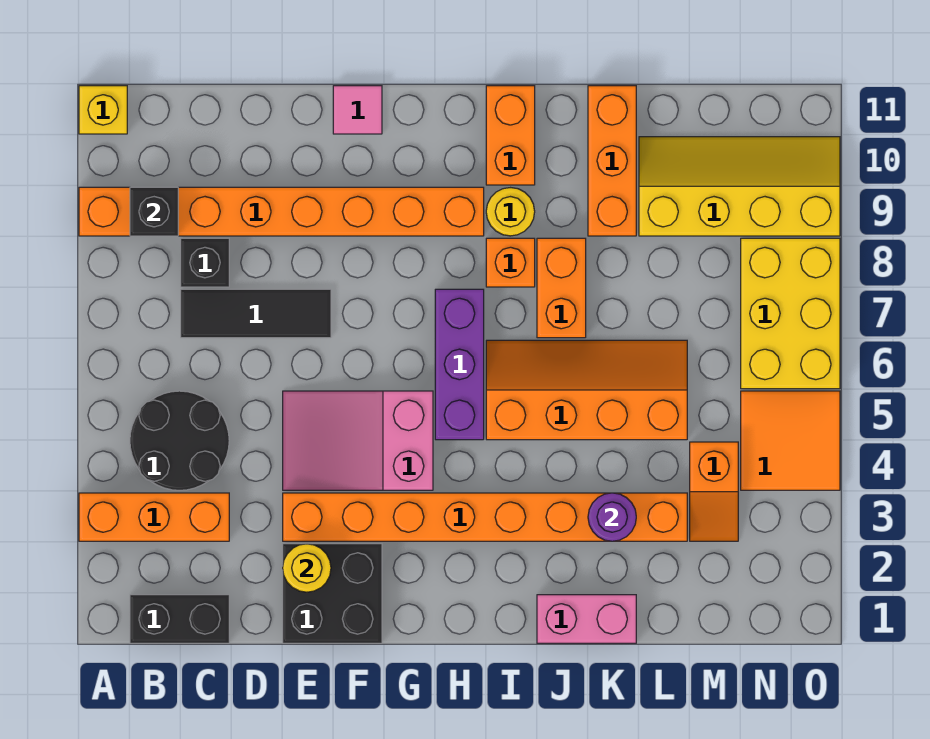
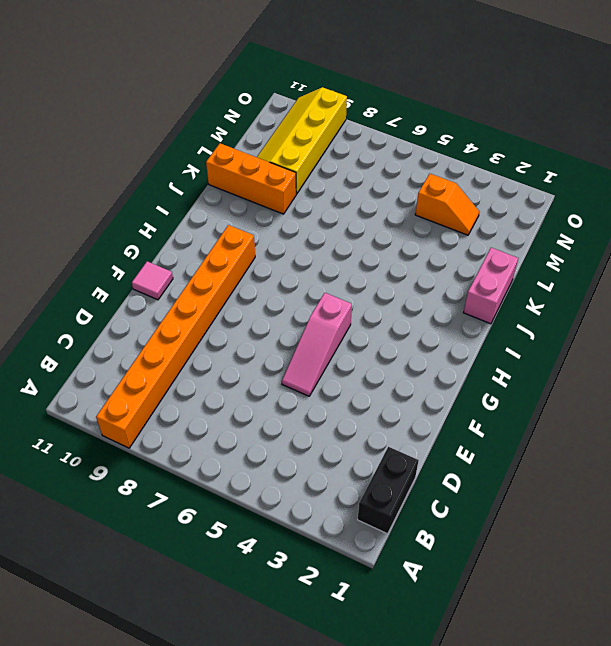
pink 1x3 slope [282,293,352,396] -> pink 2x3 slope [283,391,433,490]
none -> orange 1x3 brick [79,493,229,541]
none -> yellow 1x1 brick [79,86,127,134]
none -> black 2x2 round brick [130,391,229,490]

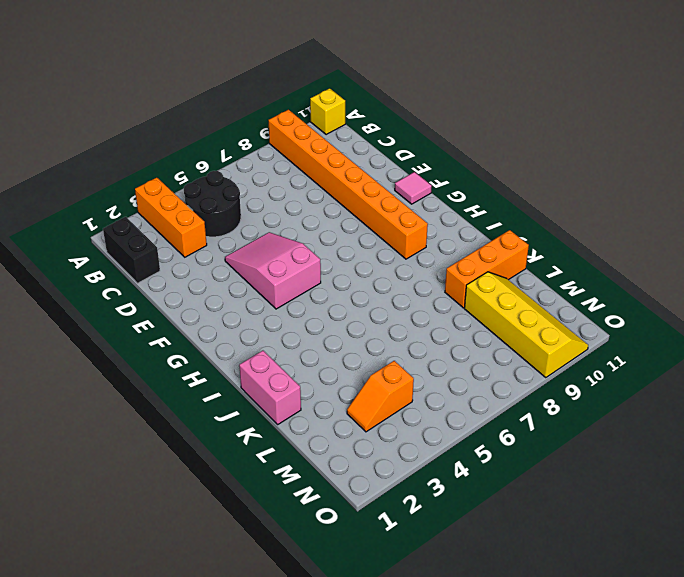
none -> black 1x3 tile [181,289,331,338]
none -> black 1x1 brick [181,238,229,287]
none -> black 2x2 brick [283,544,382,643]

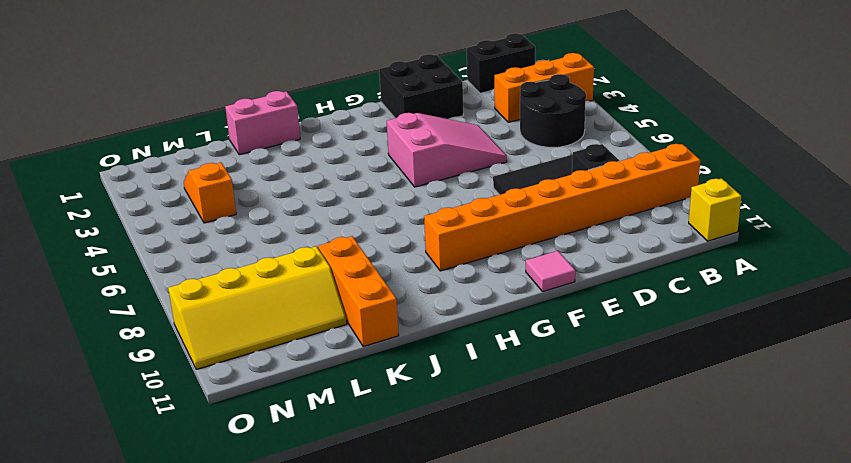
none -> orange 1x8 brick [283,493,687,541]
none -> purple 1x3 brick [435,289,484,440]
none -> orange 2x4 slope [486,340,687,440]

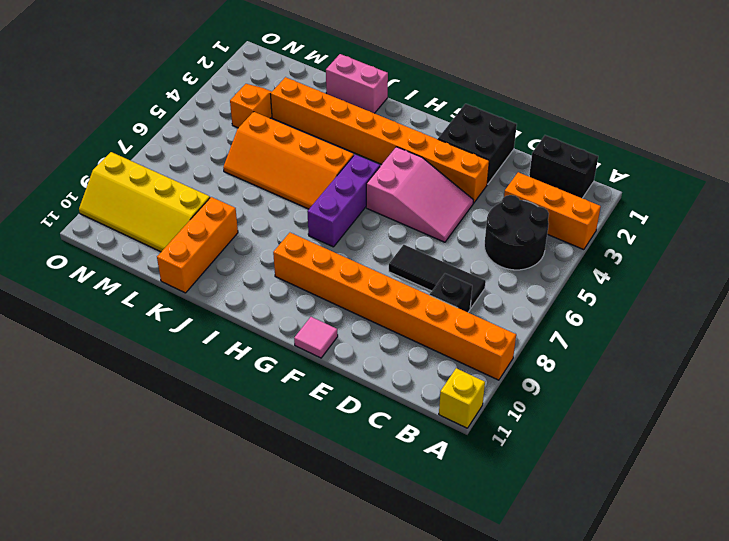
none -> orange 1x1 brick [486,238,535,287]
none -> yellow 1x1 round brick [486,188,535,236]
none -> orange 1x2 brick [486,86,535,185]

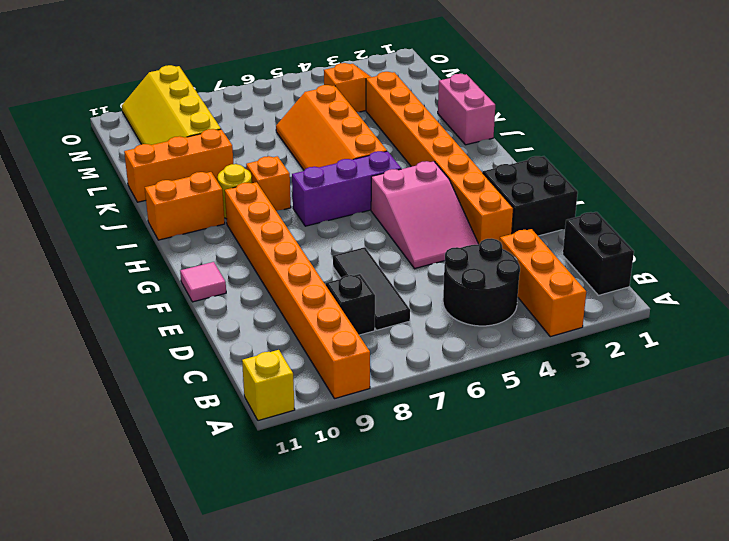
none -> orange 1x2 brick [537,238,586,338]
none -> orange 2x2 tile [741,391,840,490]
none -> yellow 2x3 brick [741,238,840,389]

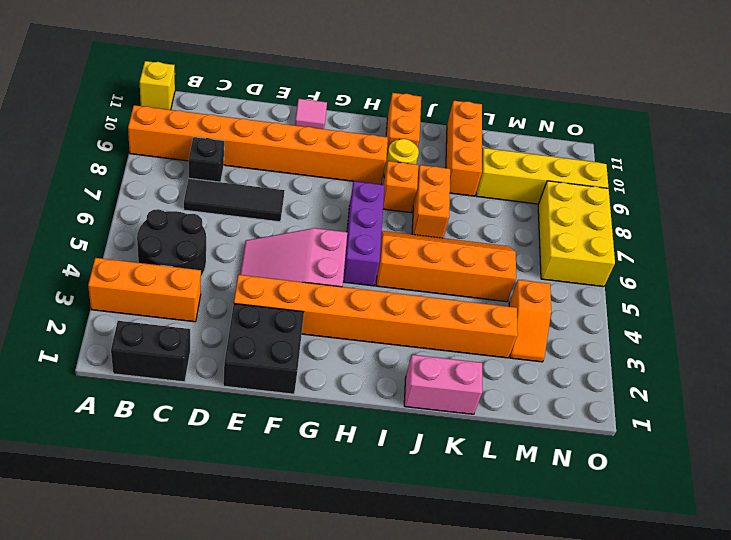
none -> orange 2x2 tile [741,391,840,490]
none -> black 1x1 brick [130,187,178,236]
none -> yellow 1x1 round brick [283,544,331,592]

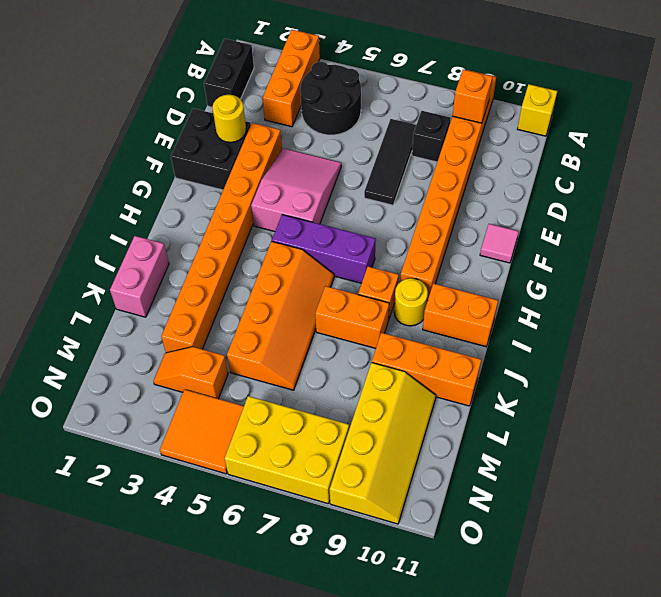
orange 1x1 brick [453,70,493,123] -> black 1x1 brick [130,187,178,236]
none -> purple 1x1 round brick [588,493,636,541]

